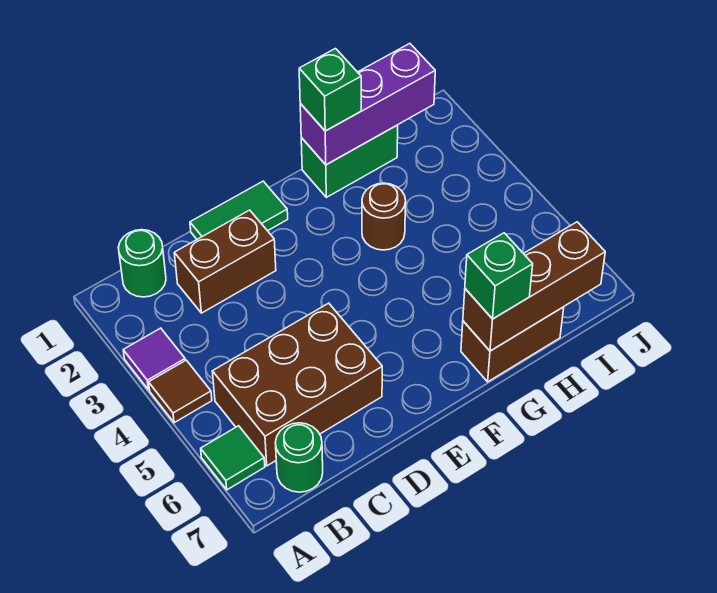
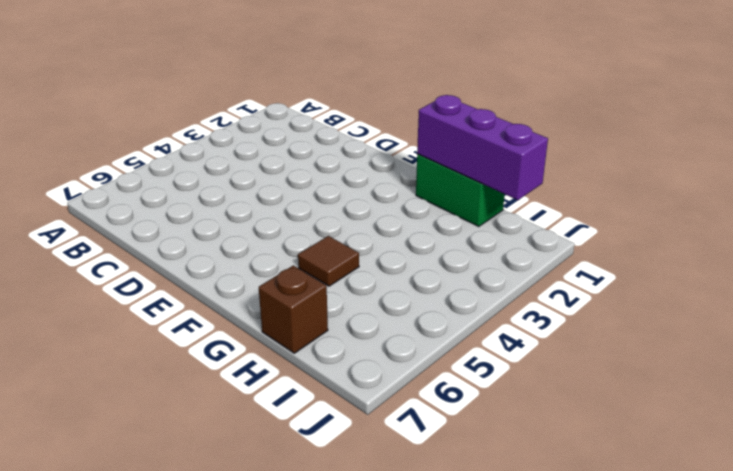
brown 1x1 tile [298,236,359,286] -> brown 1x1 tile moved to [149,360,212,423]
brown 1x1 brick [259,265,328,353] -> brown 1x2 brick [461,307,564,382]
none -> purple 1x1 tile [123,328,185,390]
none -> green 1x1 tile [201,426,265,490]
none -> green 1x1 round brick [118,230,166,297]

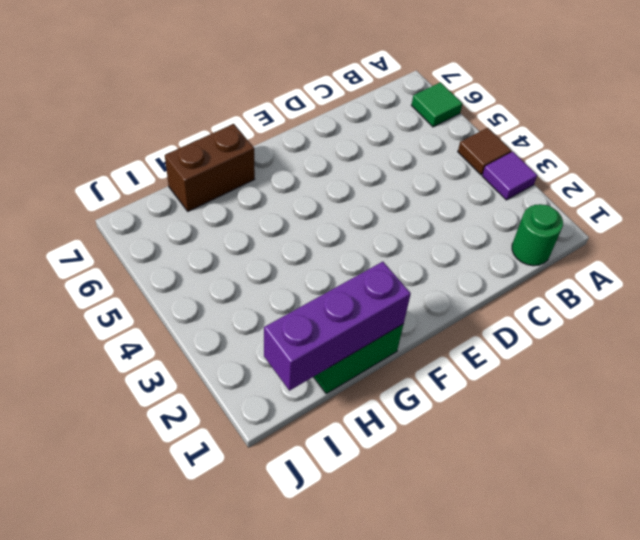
none -> brown 2x3 brick [212,303,382,466]
none -> green 1x1 round brick [275,423,323,492]
none -> brown 1x2 brick [174,210,276,313]

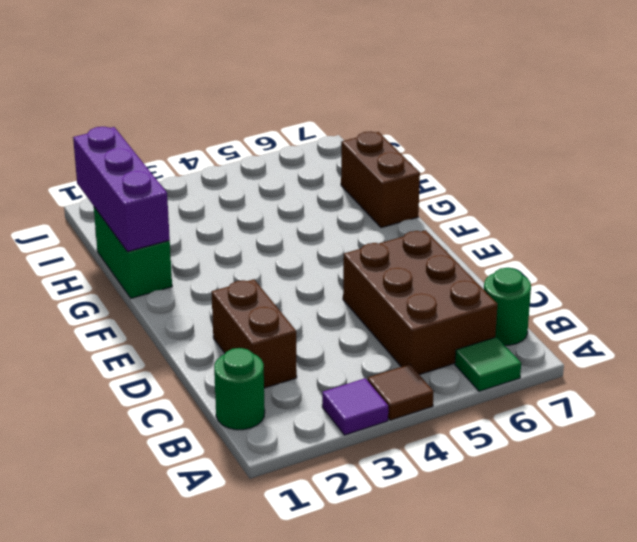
none -> green 1x2 tile [190,181,288,239]
none -> brown 1x1 round brick [362,183,406,250]
none -> brown 1x3 brick [463,222,605,351]

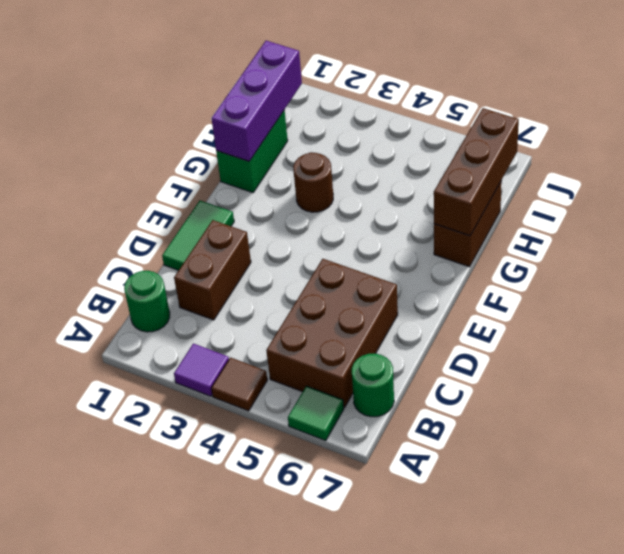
none -> green 1x1 brick [299,49,361,131]
none -> green 1x1 brick [465,233,533,319]

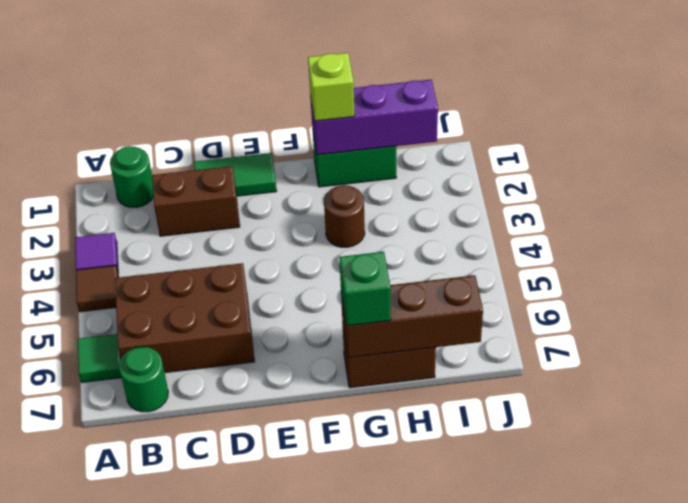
lime 1x1 brick [308,53,355,121] -> green 1x1 brick [299,49,361,131]

